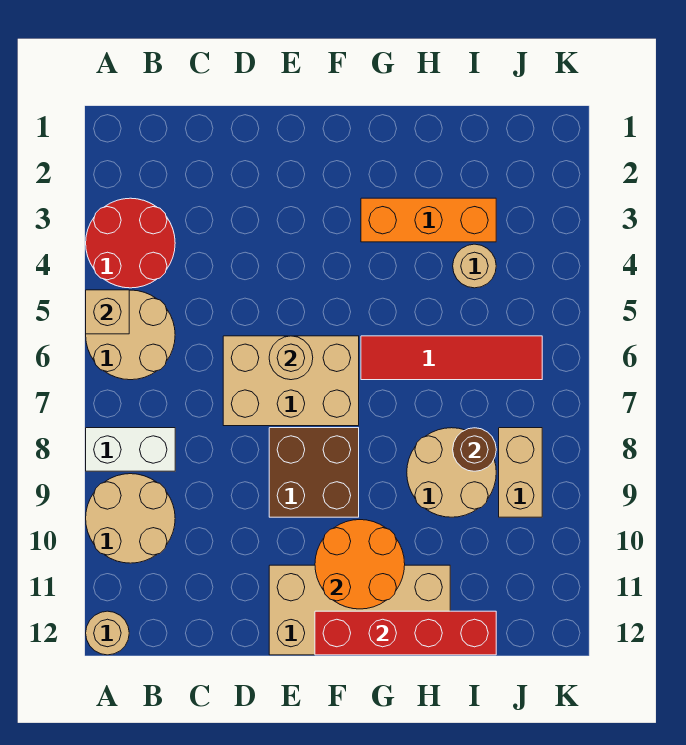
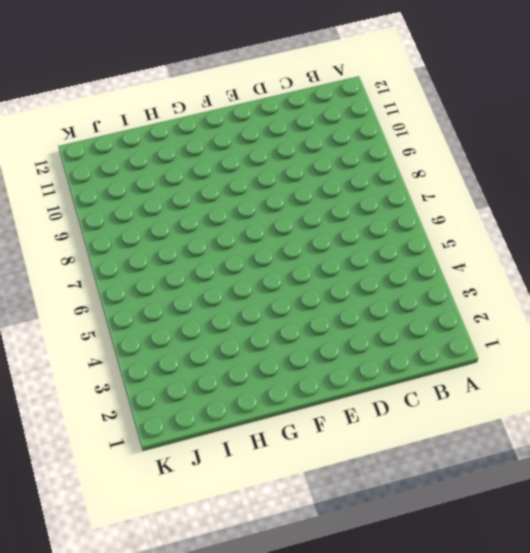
none -> red 2x2 round brick [86,198,175,288]
none -> tan 2x2 round brick [86,290,175,380]
none -> white 1x2 brick [86,428,175,471]

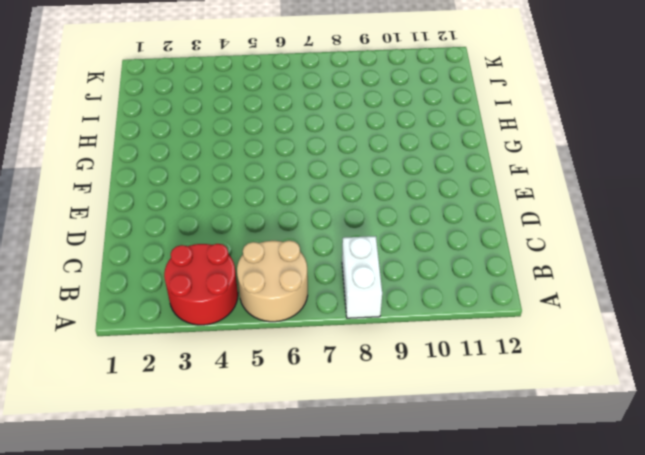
none -> tan 2x2 round brick [86,474,175,563]
none -> tan 1x1 round brick [86,611,129,655]
none -> tan 2x3 brick [223,336,359,426]

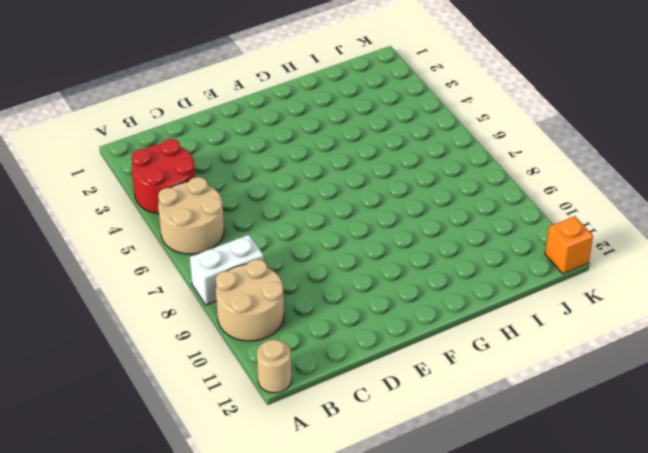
orange 1x1 brick [545,216,593,274] -> none
none -> tan 2x3 brick [223,336,359,426]
none -> brown 2x2 brick [269,428,359,517]
none -> tan 2x4 brick [269,565,450,655]

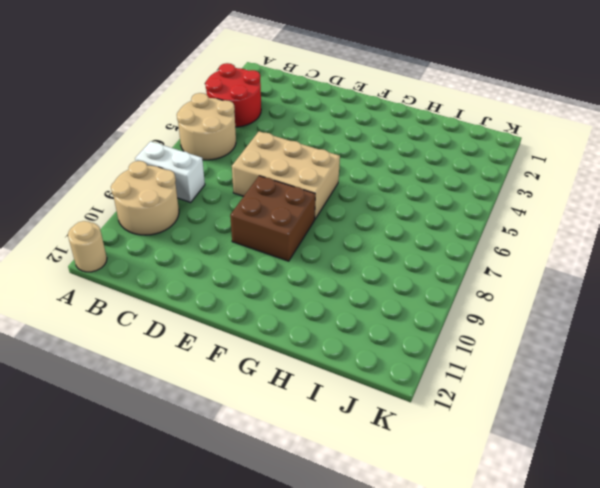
none -> tan 2x4 brick [269,565,450,655]
none -> orange 1x3 brick [361,198,496,242]
none -> red 1x4 tile [361,336,542,380]

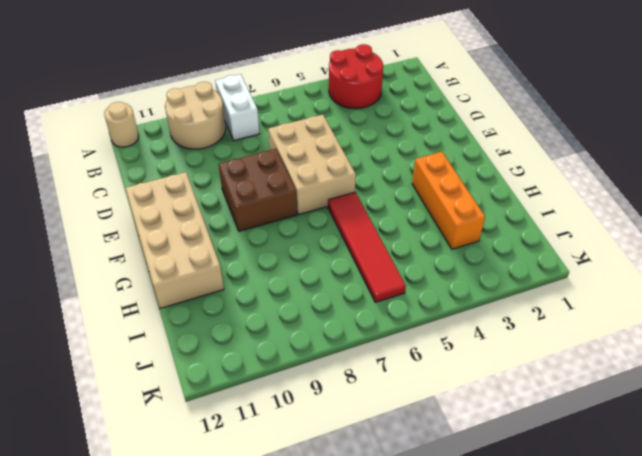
none -> tan 2x2 round brick [86,290,175,380]
none -> tan 2x2 round brick [407,428,496,517]
none -> tan 1x1 round brick [453,244,496,288]

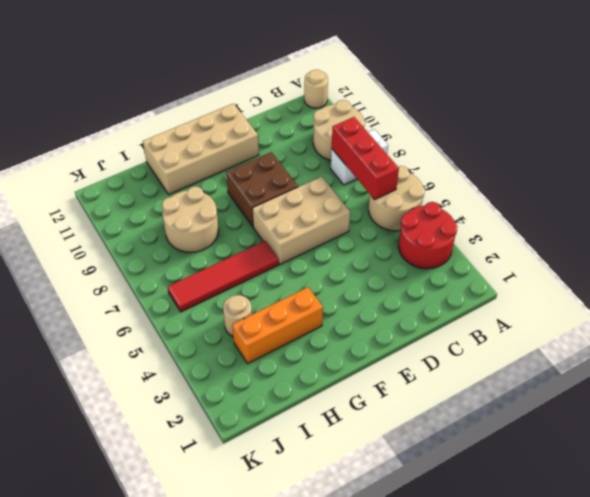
red 1x3 brick [332,117,399,200] -> none
none -> tan 1x2 brick [499,428,542,517]
none -> tan 1x1 brick [86,290,129,334]
none -> tan 1x1 round brick [269,336,313,380]

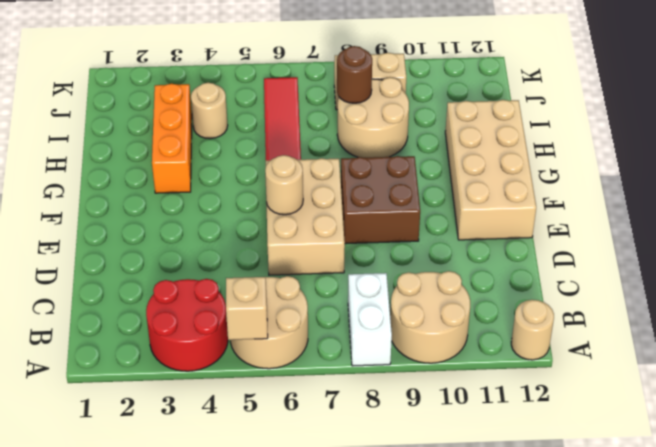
none -> orange 2x2 round brick [315,520,405,609]
none -> red 1x4 brick [315,611,496,655]

